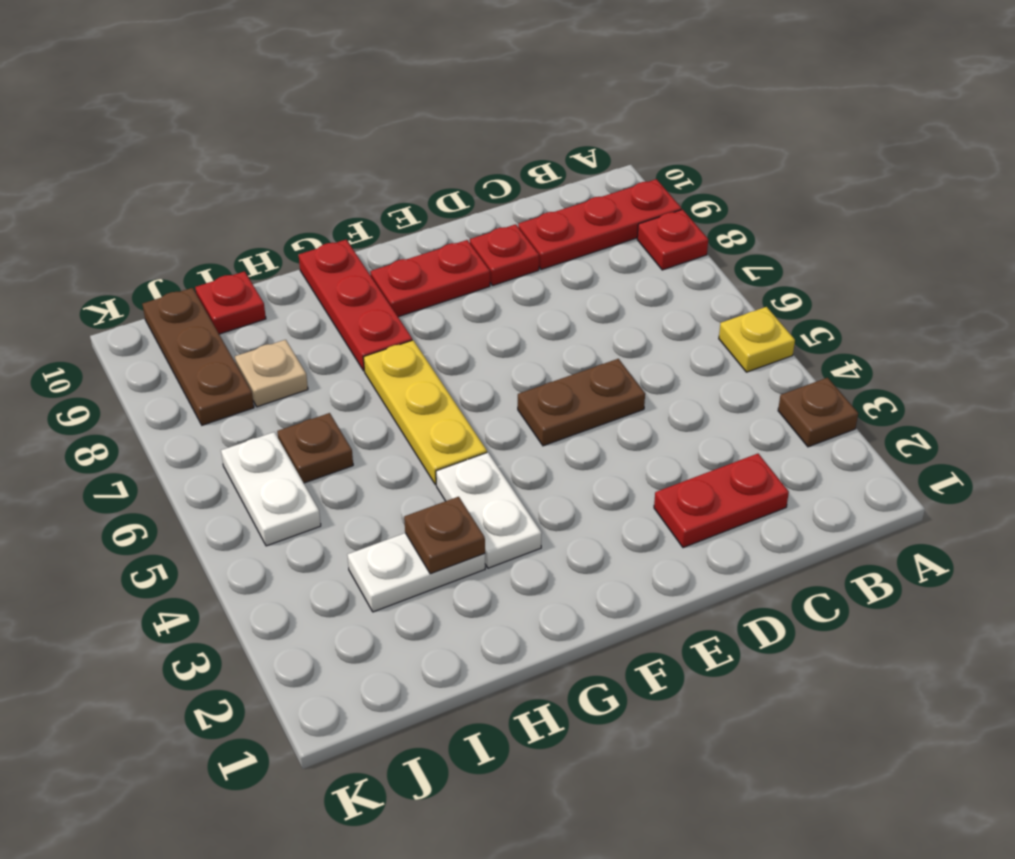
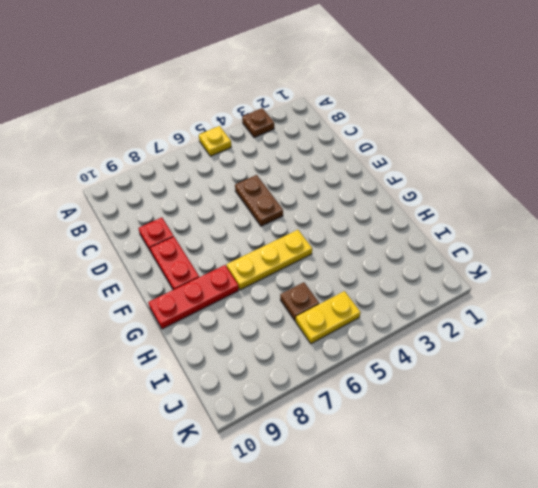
yellow 1x2 plate [296,291,361,344] -> white 1x2 plate [221,432,321,546]
none -> red 1x1 plate [637,210,708,270]
none -> red 1x3 plate [518,179,681,270]
none -> red 1x2 plate [654,454,789,548]

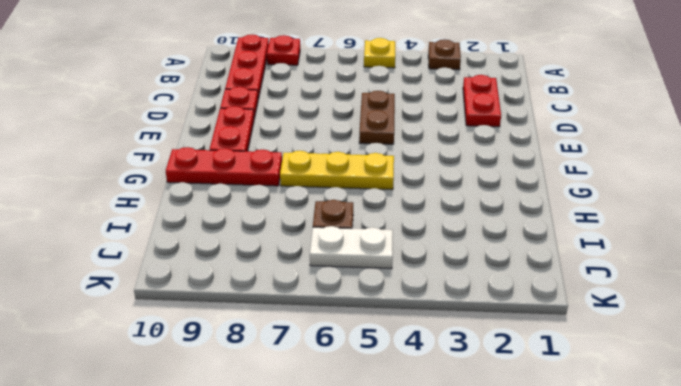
none -> white 1x2 plate [436,452,542,568]
none -> white 1x2 plate [347,533,485,612]
none -> tan 1x1 plate [235,340,308,407]

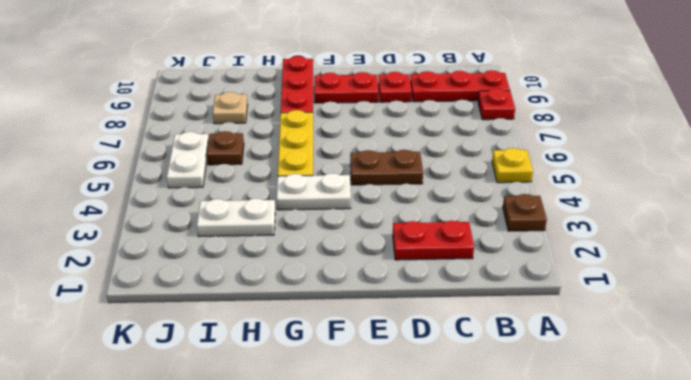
white 1x2 plate [277,173,351,210] -> white 1x2 plate turned to [436,452,542,568]
none -> red 1x1 plate [195,271,266,334]
none -> brown 1x3 plate [142,288,254,425]
none -> brown 1x1 plate [404,497,485,574]

